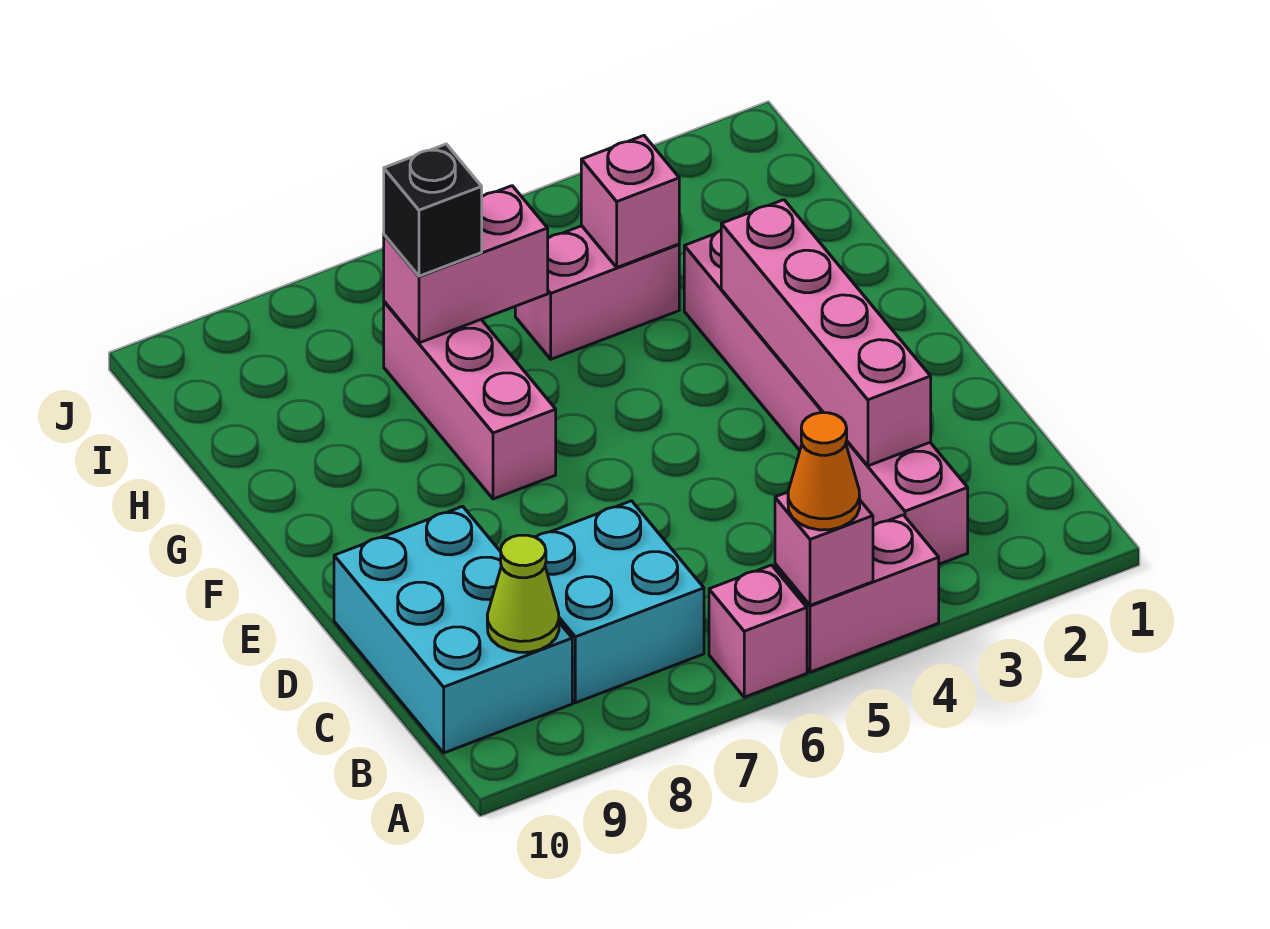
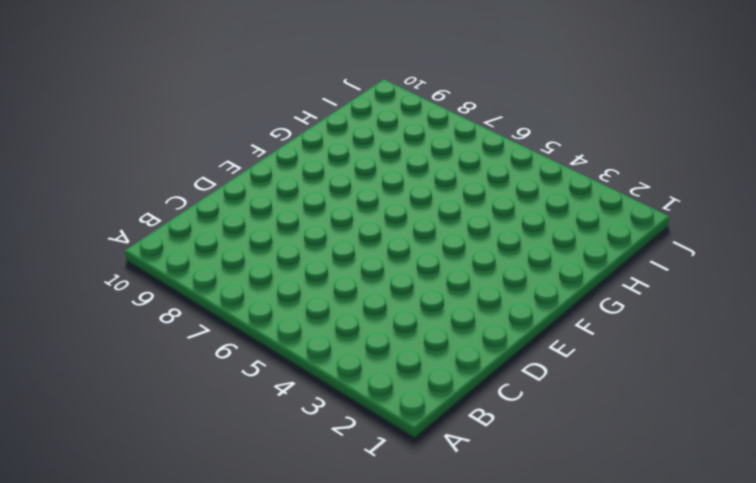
none -> pink 1x2 brick [775,515,939,672]
none -> pink 1x1 brick [709,565,807,697]
none -> pink 1x6 brick [684,231,968,564]

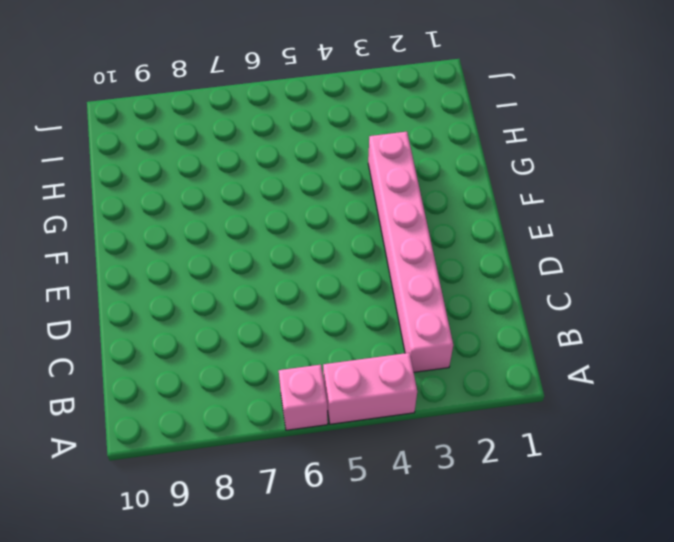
none -> cyan 2x2 brick [535,501,704,703]
none -> cyan 2x3 brick [334,506,572,753]
none -> pink 1x3 brick [384,302,556,499]

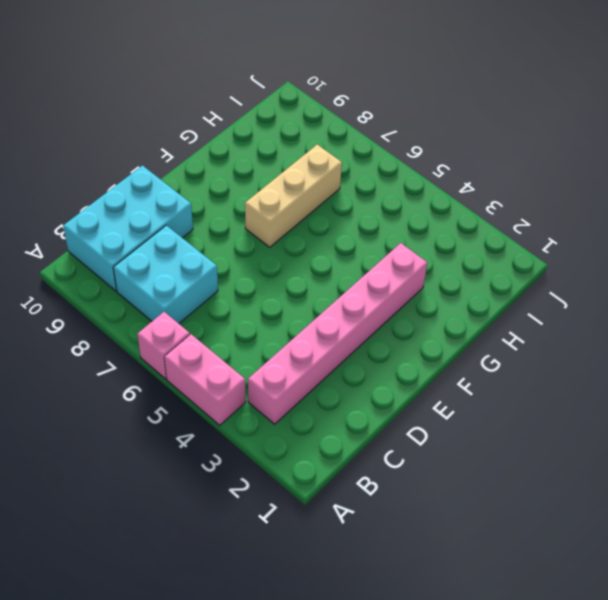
tan 1x3 brick [245,145,342,247] -> pink 1x3 brick [384,302,556,499]
none -> pink 1x2 brick [515,226,679,359]
none -> pink 1x1 brick [775,492,873,605]
none -> lime 1x1 cone [487,535,559,652]

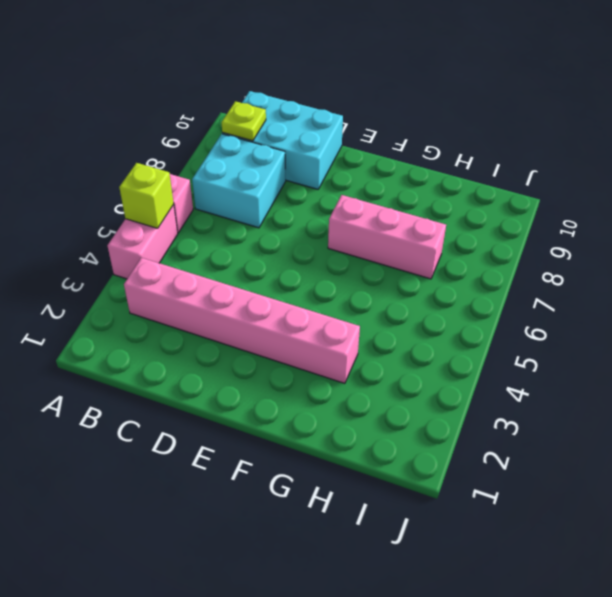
lime 1x1 brick [119,163,174,228] -> pink 1x1 brick [775,492,873,605]
lime 1x1 plate [221,101,266,141] -> lime 1x1 cone [487,535,559,652]
none -> pink 1x2 brick [515,226,679,359]
none -> pink 1x4 brick [721,200,931,466]
none -> pink 1x1 brick [581,136,679,267]

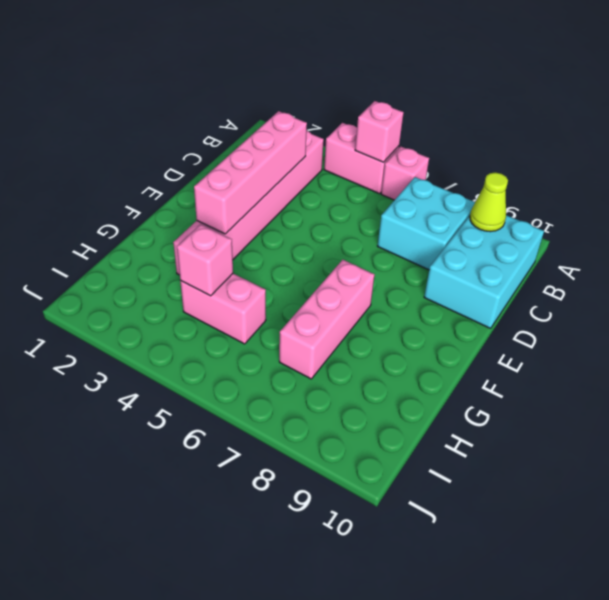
none -> pink 1x2 brick [384,186,548,343]
none -> orange 1x1 cone [788,413,860,530]
none -> black 1x1 brick [384,144,482,276]

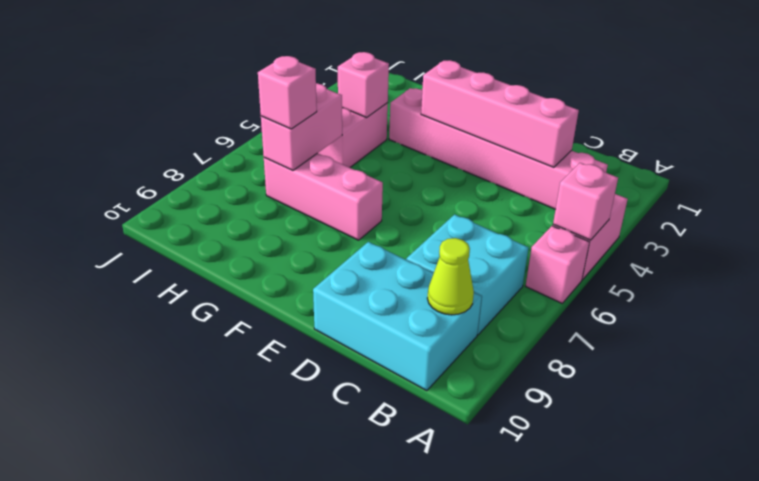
pink 1x1 brick [258,56,317,129] -> black 1x1 brick [384,144,482,276]
none -> orange 1x1 cone [788,413,860,530]

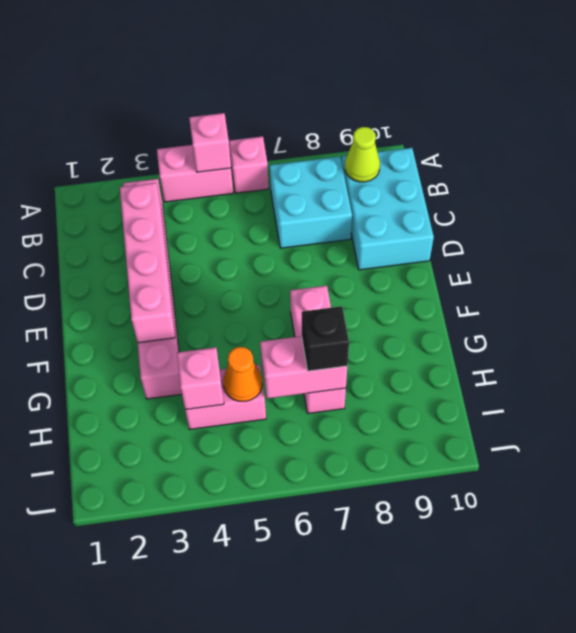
orange 1x1 cone [223,347,262,401] -> orange 1x1 cone moved to [788,413,860,530]

